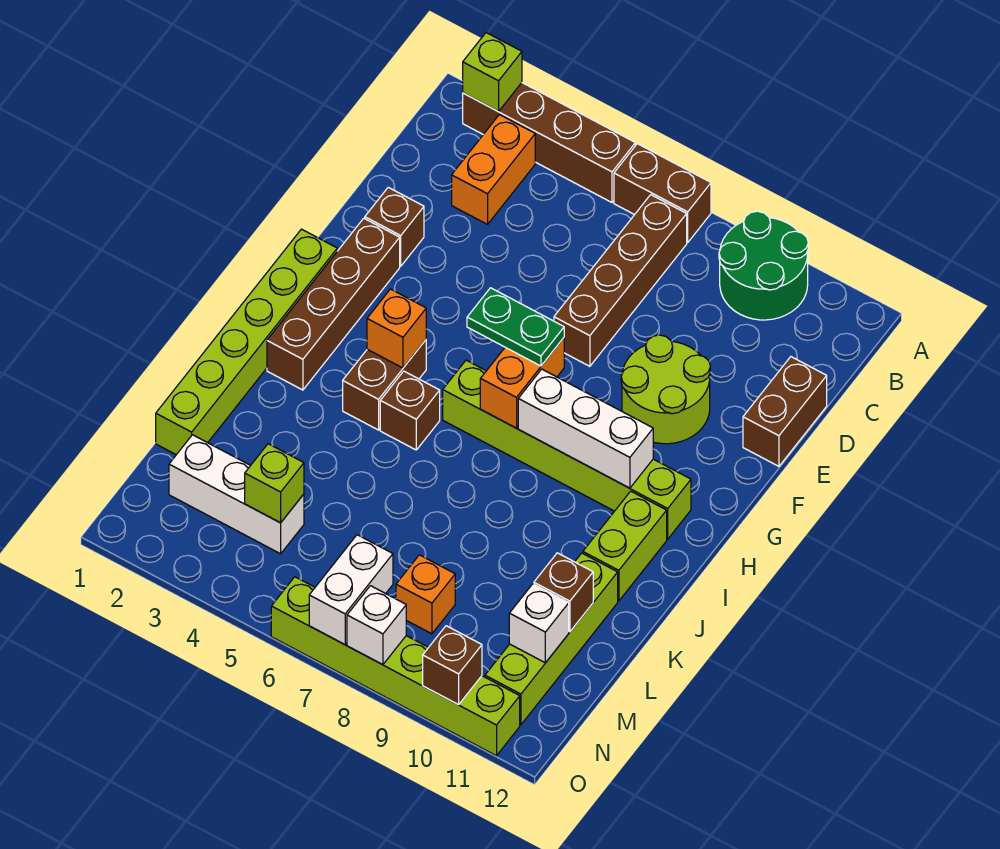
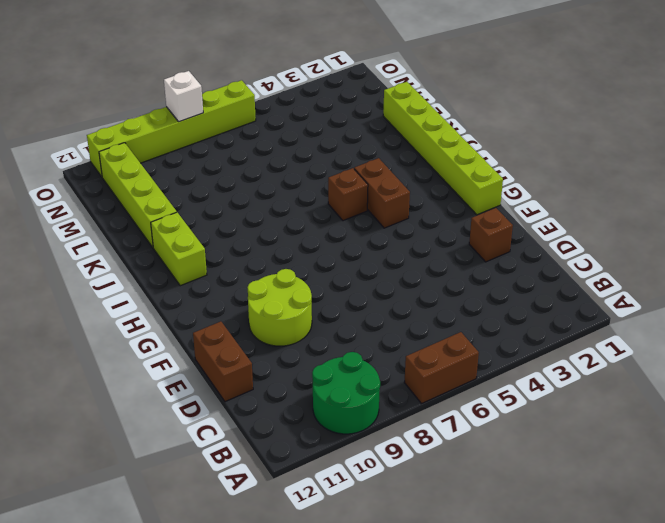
none -> brown 1x4 brick [463,83,635,202]
none -> orange 1x2 brick [452,115,535,224]
none -> brown 1x4 brick [554,195,687,366]

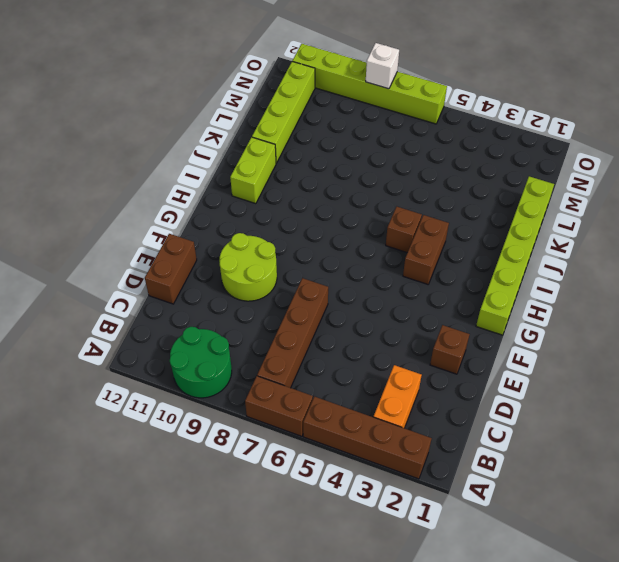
none -> brown 1x4 brick [267,218,400,390]
none -> lime 1x6 brick [443,360,691,539]
none -> white 1x3 brick [169,435,304,554]

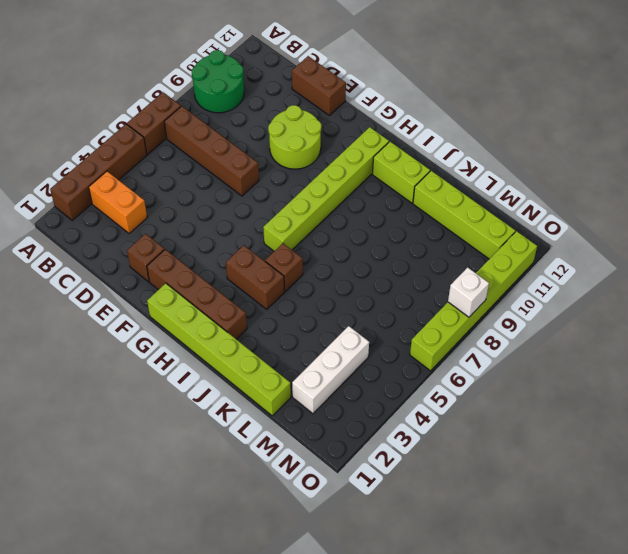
none -> orange 1x1 brick [396,555,455,634]
none -> lime 1x1 brick [463,33,522,111]
none -> orange 1x2 brick [480,338,564,428]

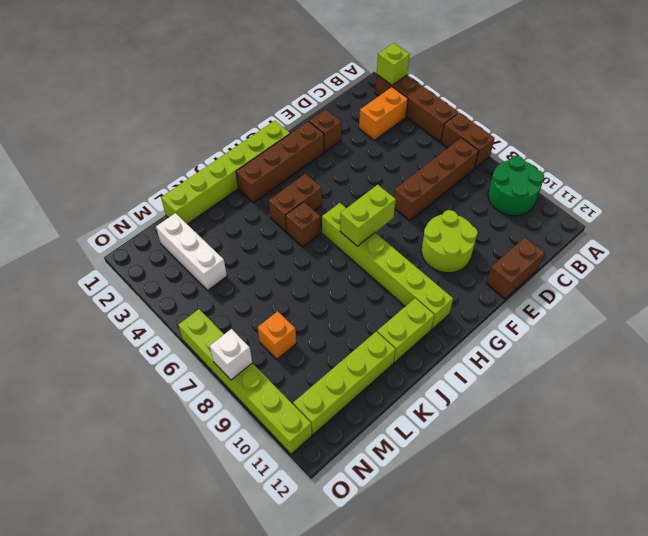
lime 1x2 brick [340,185,396,246] -> orange 1x2 brick [480,338,564,428]
none -> orange 1x1 brick [367,289,426,368]
none -> white 1x3 brick [518,369,653,488]
none -> brown 1x1 brick [534,553,593,632]

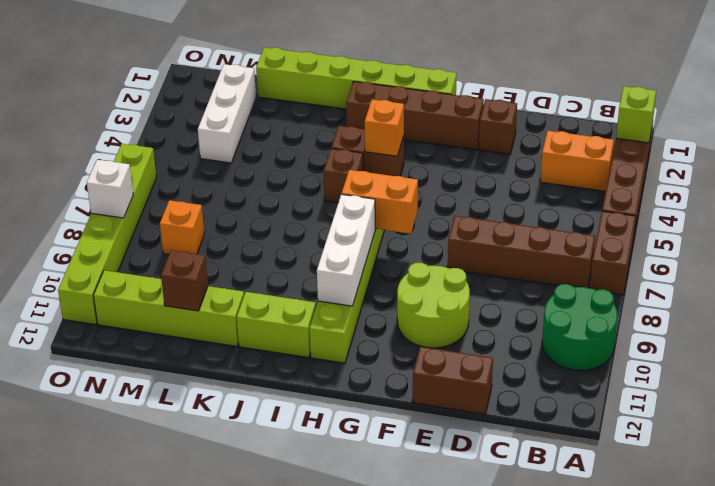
none -> lime 1x1 brick [245,444,304,523]
none -> white 1x1 brick [509,584,569,663]
none -> white 1x2 brick [309,535,393,645]

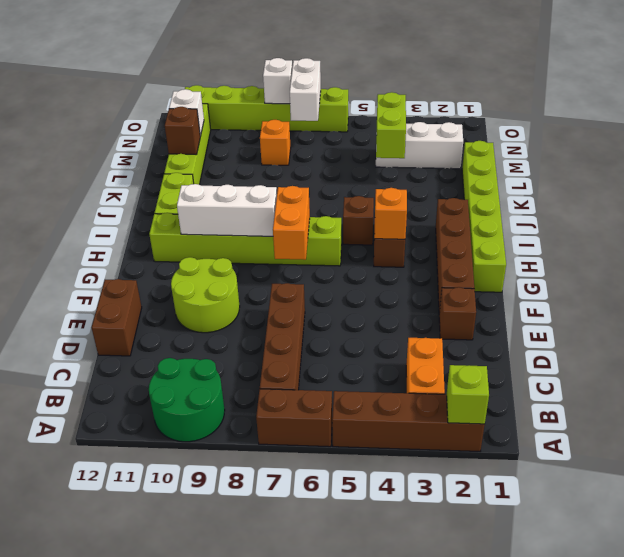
lime 1x2 brick [376,92,406,158] -> lime 1x1 brick [245,444,304,523]
none -> brown 1x1 brick [423,626,482,705]
none -> green 1x2 plate [467,288,564,366]

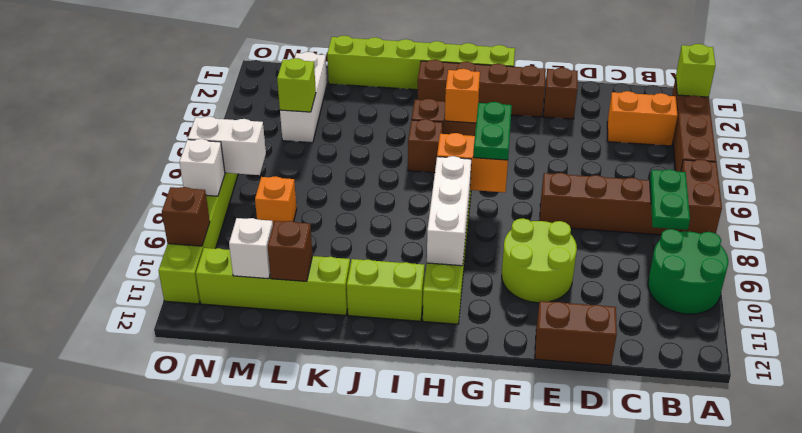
green 1x2 plate [650,169,690,230] -> none

